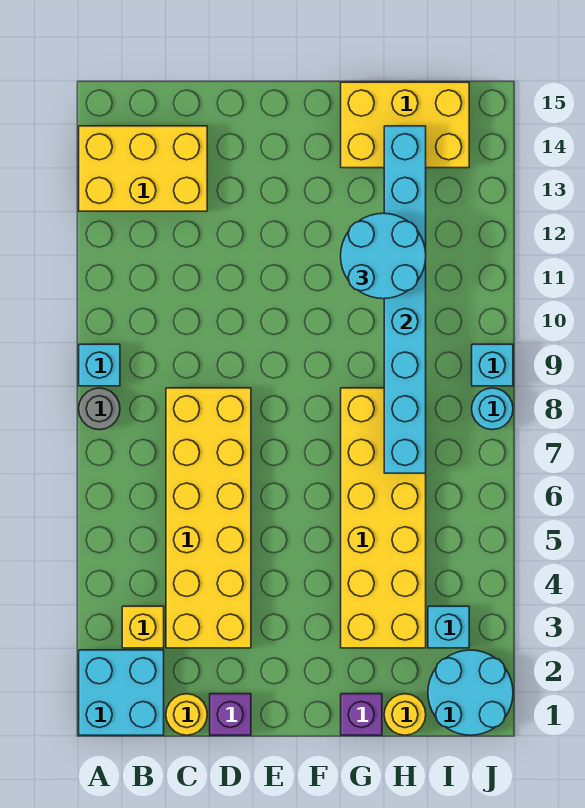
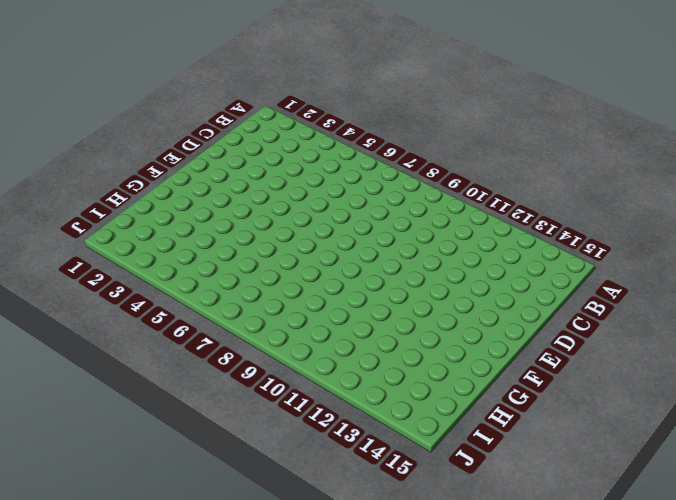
none -> cyan 2x2 brick [79,650,164,735]
none -> grey 1x1 round brick [79,388,120,430]
none -> cyan 1x1 brick [79,344,120,386]

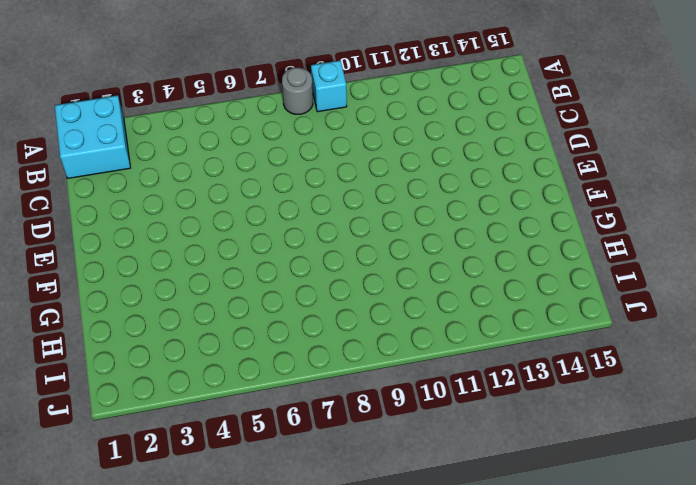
none -> yellow 2x3 brick [79,126,207,211]
none -> yellow 1x1 brick [122,606,164,648]
none -> yellow 1x1 round brick [166,694,207,735]

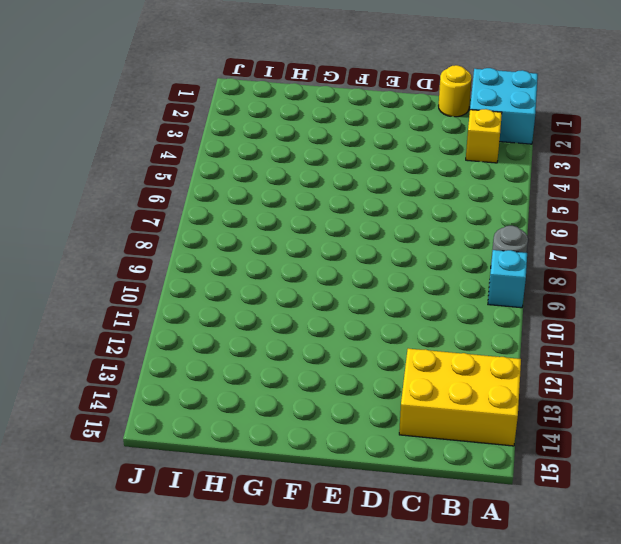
none -> yellow 2x6 brick [166,388,251,648]
none -> purple 1x1 brick [210,694,251,735]
none -> purple 1x1 brick [341,694,382,735]

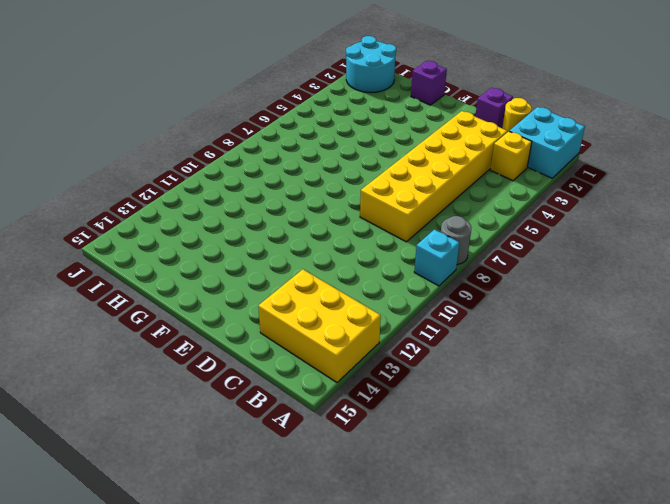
none -> yellow 2x6 brick [341,388,426,648]
none -> yellow 2x3 brick [341,82,469,168]
none -> yellow 1x1 round brick [384,694,426,735]

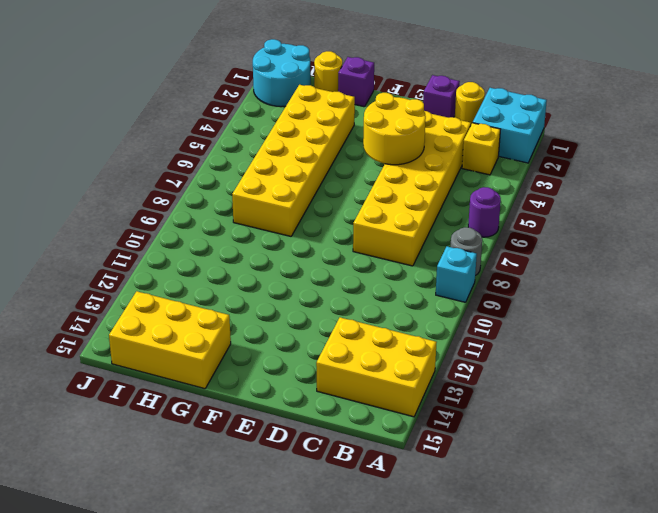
purple 1x1 round brick [468,187,501,237] -> none
yellow 2x2 round brick [363,93,426,165] -> none
none -> cyan 1x1 brick [428,606,469,648]
none -> cyan 1x1 round brick [472,388,513,430]
none -> cyan 1x1 brick [472,344,513,386]

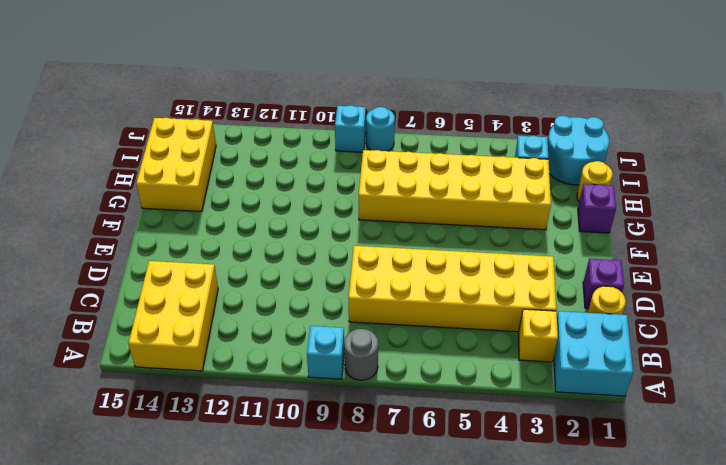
none -> cyan 1x8 brick [384,126,426,473]
none -> cyan 2x2 round brick [341,213,426,299]

